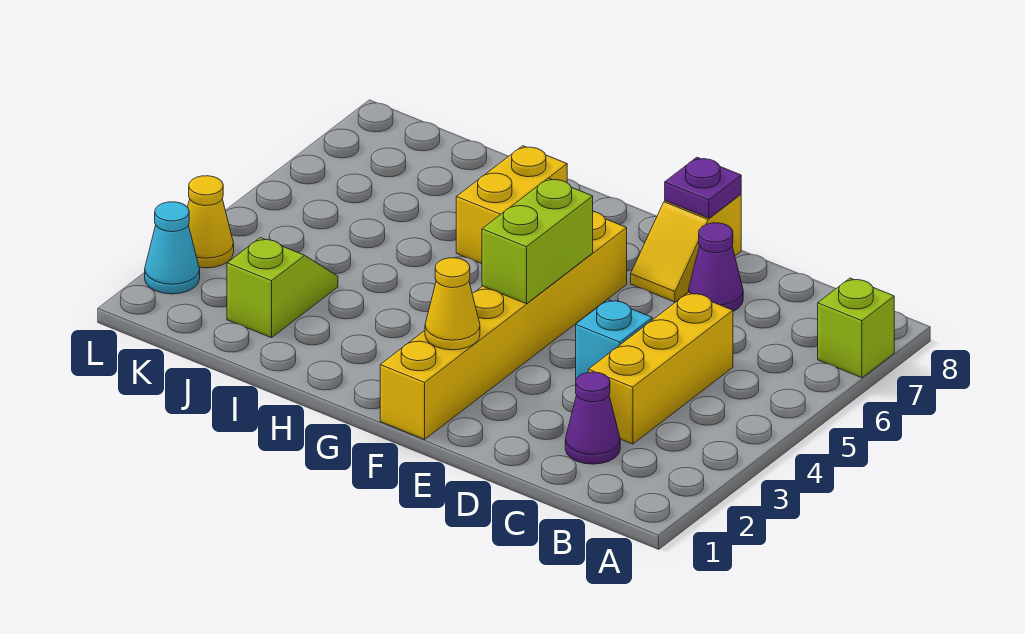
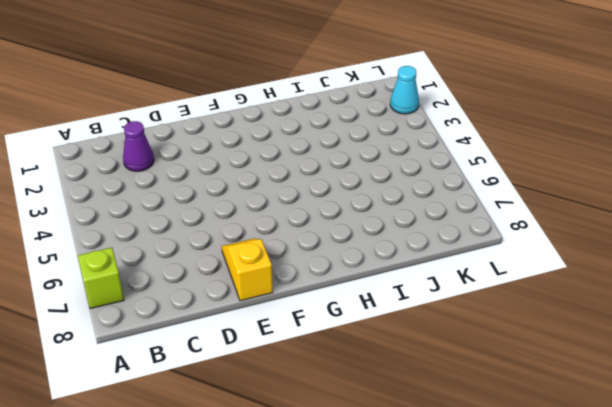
none -> yellow 1x3 brick [588,292,733,444]
none -> cyan 1x1 brick [576,300,652,379]
none -> purple 1x1 cone [688,223,743,311]

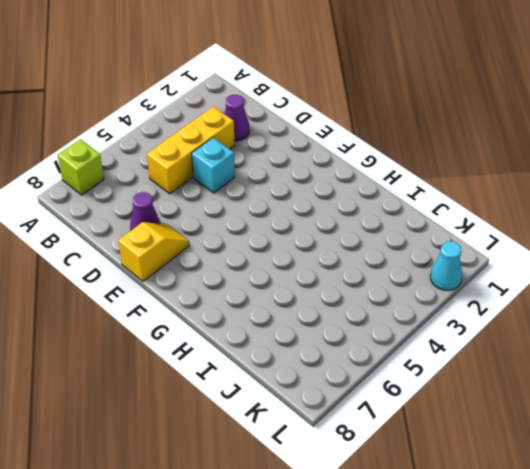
none -> yellow 1x6 brick [380,212,627,439]
none -> yellow 1x2 brick [456,146,567,264]
none -> lime 1x2 slope [227,238,338,338]

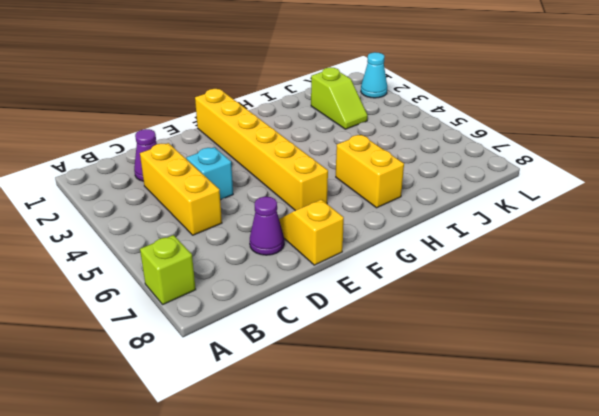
none -> yellow 1x1 cone [188,176,234,268]
none -> purple 1x1 plate [665,157,741,218]
none -> yellow 1x1 cone [425,258,480,350]

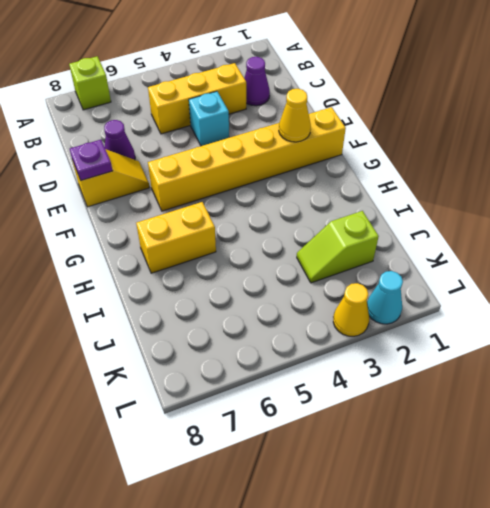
none -> lime 1x2 brick [482,178,593,304]

